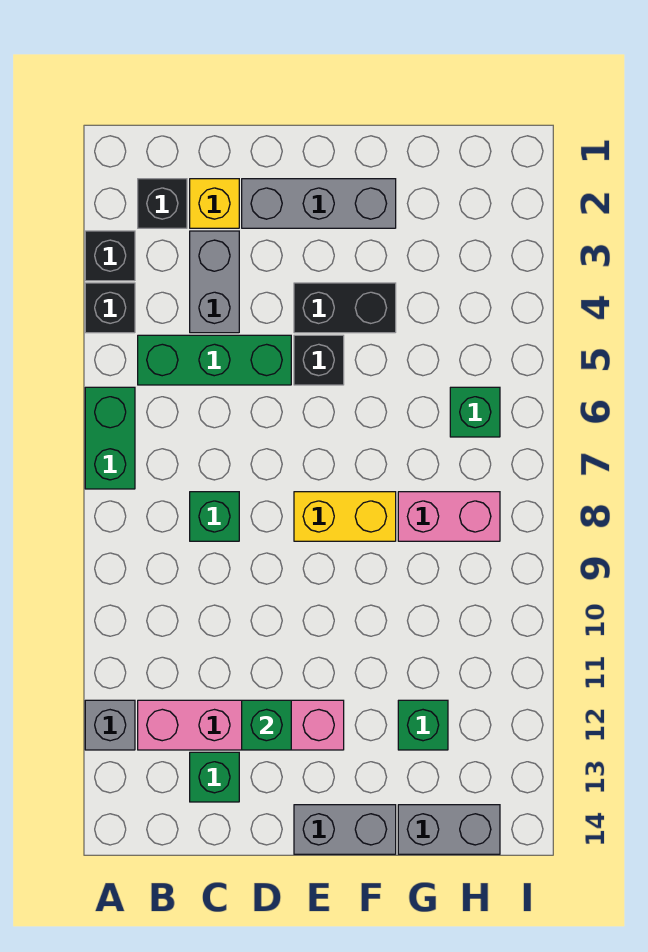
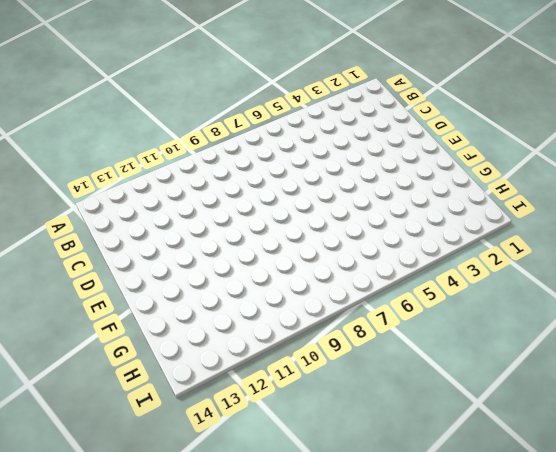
none -> black 1x1 brick [85,231,135,281]
none -> black 1x1 brick [85,283,135,333]
none -> green 1x2 brick [85,387,135,489]

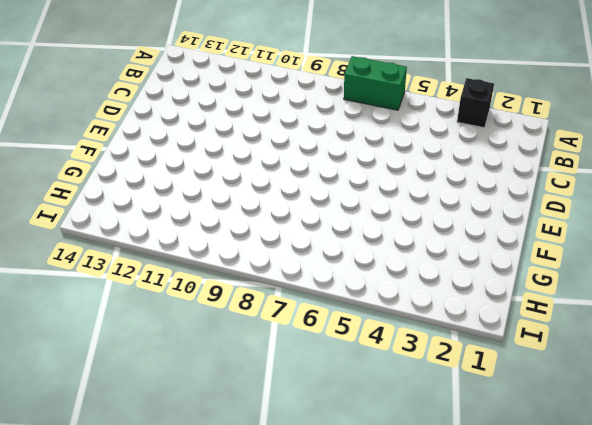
none -> black 1x1 brick [85,283,135,333]
none -> grey 1x1 brick [85,700,135,750]
none -> black 1x1 brick [138,179,187,228]

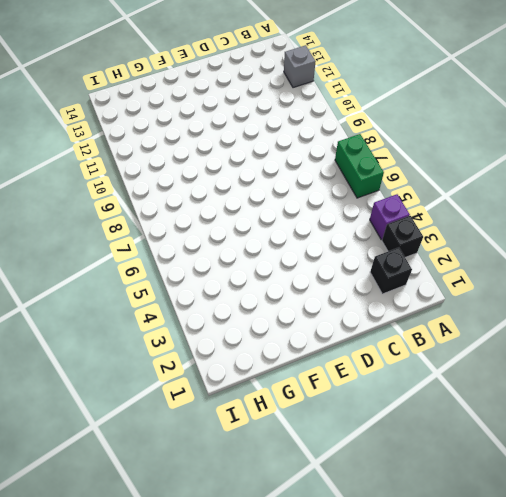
purple 1x1 brick [370,194,410,240] -> black 1x1 brick [85,283,135,333]
none -> green 1x3 brick [138,335,291,385]
none -> pink 1x4 brick [138,700,344,750]
none -> yellow 1x1 brick [190,179,239,228]

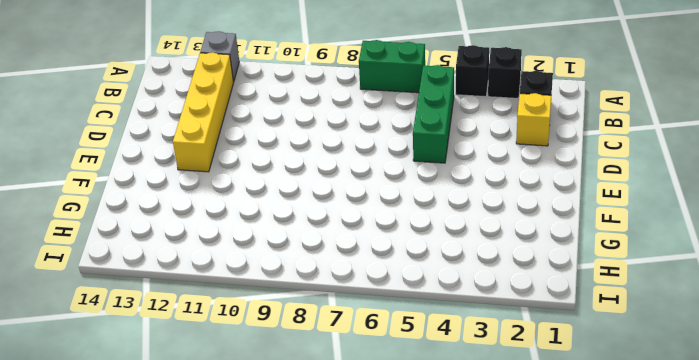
yellow 1x4 brick [173,52,234,172] -> pink 1x4 brick [138,700,344,750]
none -> grey 1x2 brick [190,231,239,333]
none -> green 1x1 brick [190,492,239,541]
none -> green 1x1 brick [190,752,239,802]

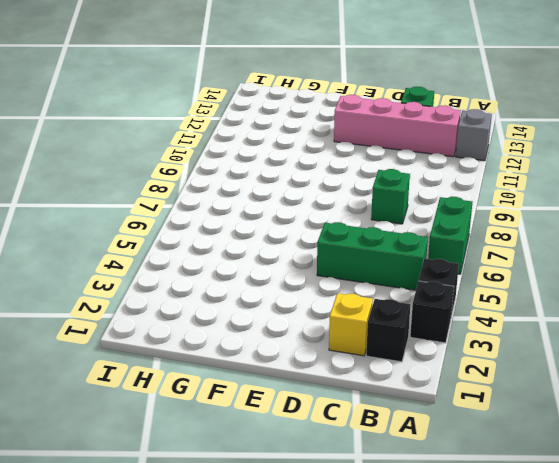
none -> grey 1x2 brick [190,231,239,333]
none -> grey 1x3 brick [242,179,396,228]
none -> black 1x2 brick [294,283,396,333]

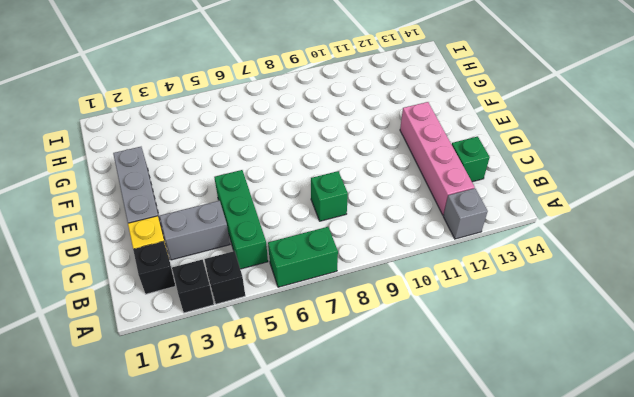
none -> black 1x2 brick [294,283,396,333]
none -> black 1x1 brick [294,335,344,385]
none -> yellow 1x2 brick [294,492,396,541]

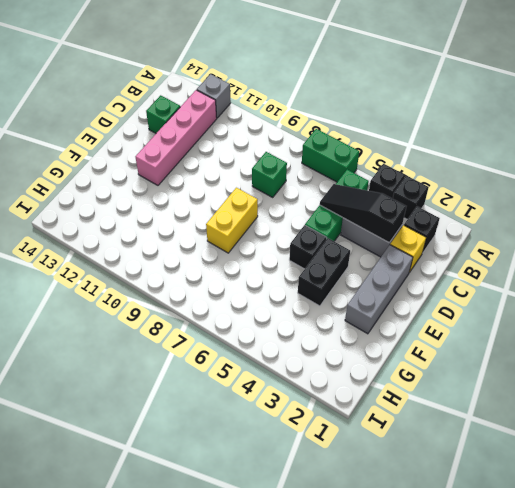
black 1x3 slope [320,184,406,242] -> none
none -> grey 1x2 brick [294,805,396,854]
none -> pink 1x2 brick [398,492,500,541]
none -> green 1x1 brick [398,700,448,750]

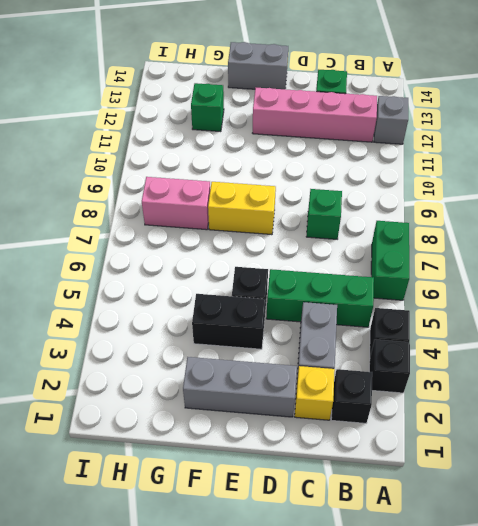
none -> grey 1x2 brick [398,805,500,854]
none -> green 1x1 brick [450,387,500,437]
none -> green 1x1 brick [242,700,291,750]

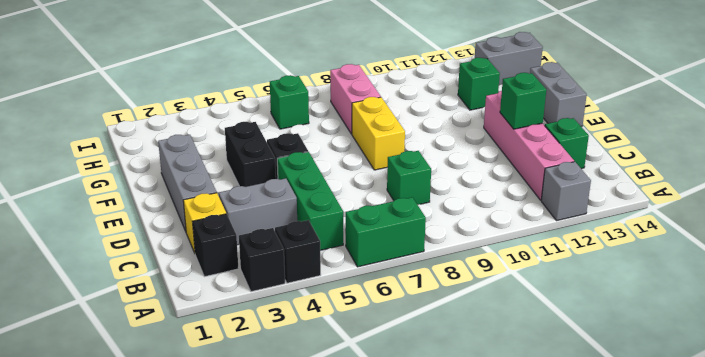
grey 1x2 brick [475,32,543,85] -> grey 1x2 brick turned to [398,805,500,854]

